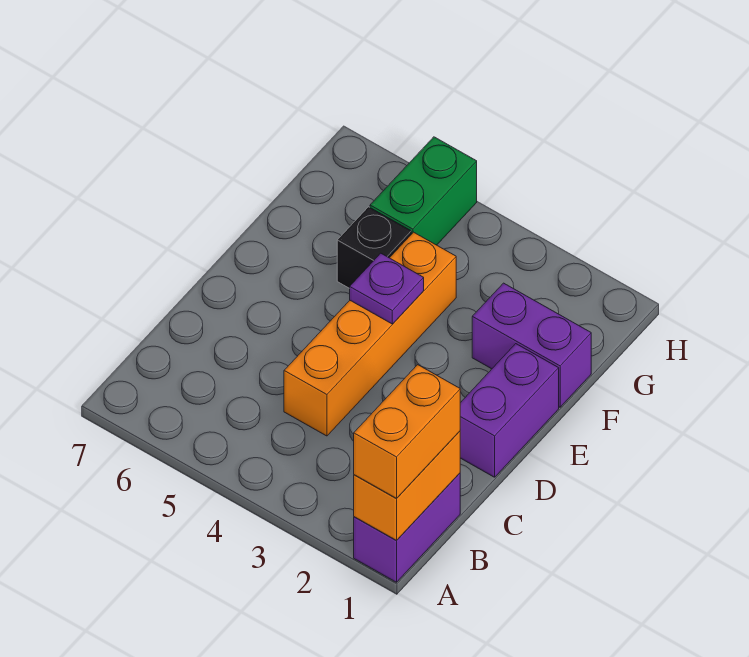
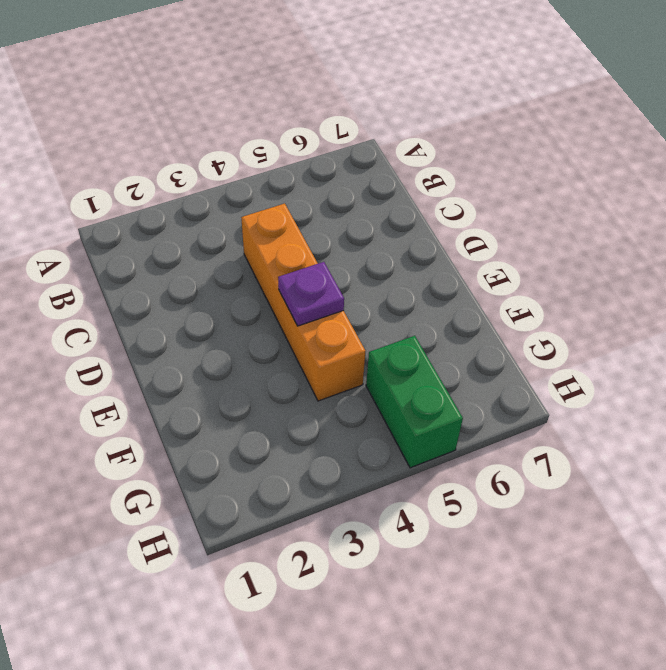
none -> purple 1x2 brick [354,473,460,582]
none -> purple 1x2 brick [460,344,559,477]

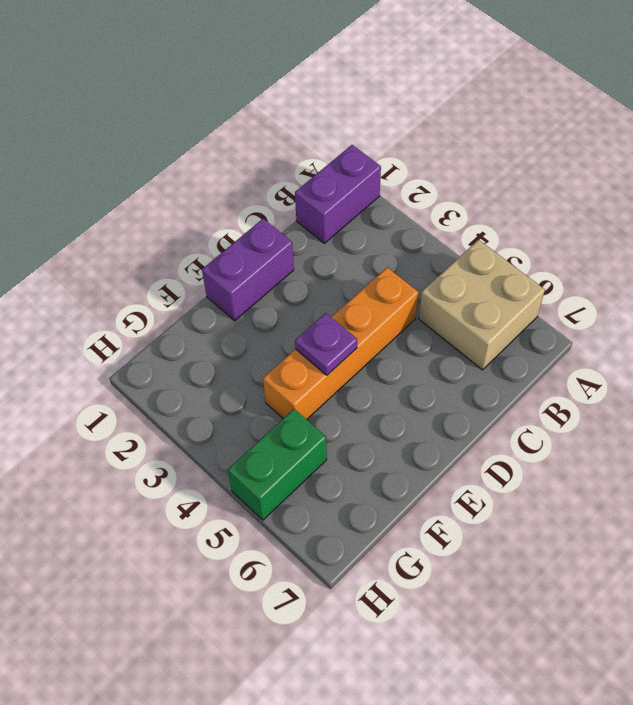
tan 2x2 brick [419,240,545,370] -> none
none -> purple 1x2 brick [472,283,591,407]
none -> black 1x1 brick [337,207,411,288]

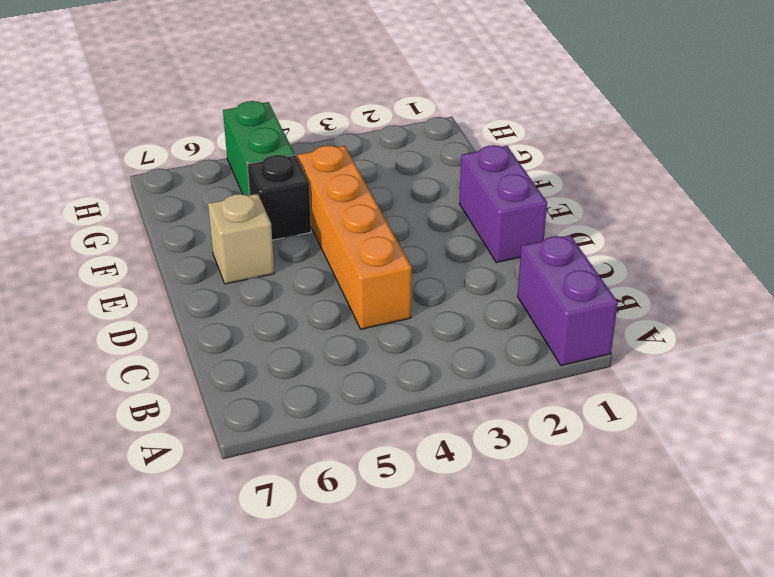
tan 1x1 brick [208,194,274,284] -> none
none -> purple 1x2 brick [472,283,591,407]
none -> orange 1x2 brick [354,431,460,541]

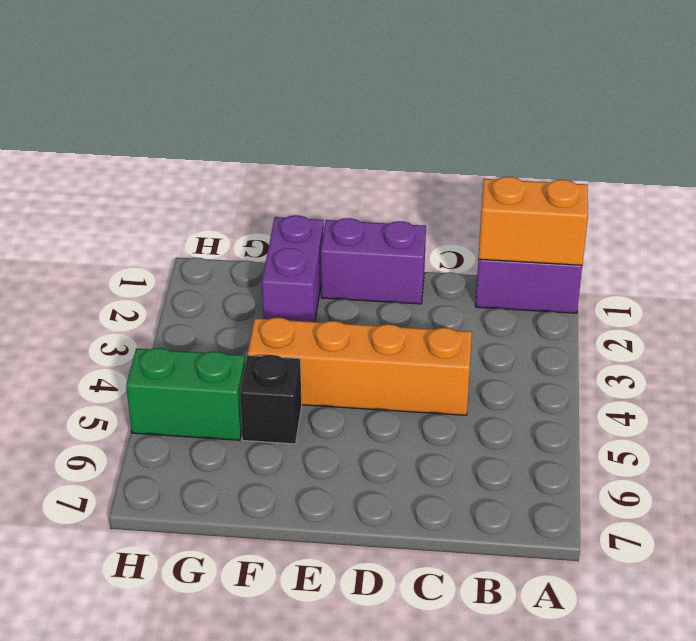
none -> purple 1x1 plate [350,253,424,324]
none -> orange 1x2 brick [354,365,460,499]

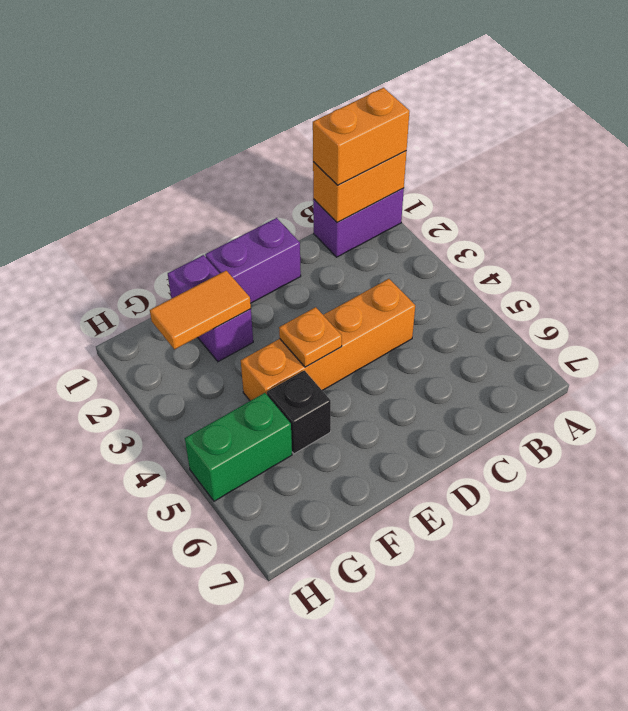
orange 1x1 plate [279,307,342,367] -> purple 1x1 plate [350,253,424,324]
orange 1x2 tile [150,271,251,349] -> none

